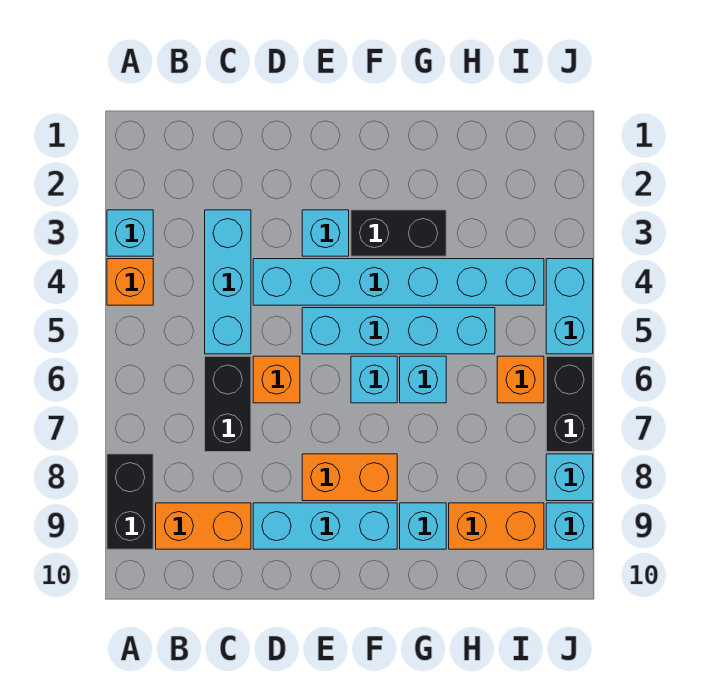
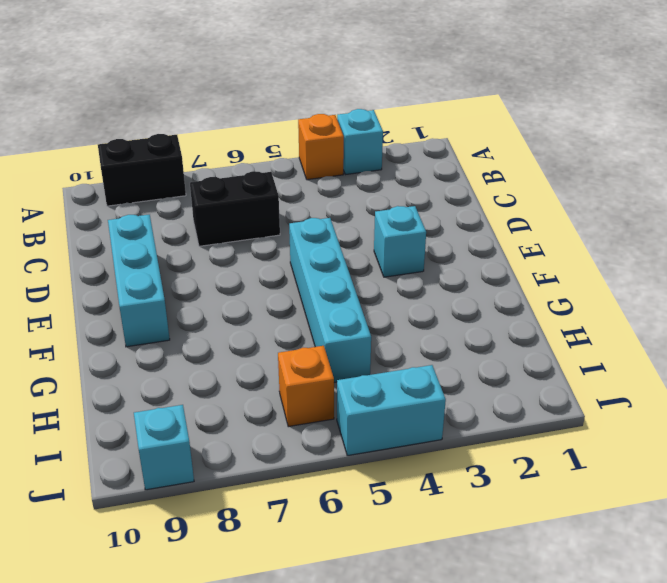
none -> orange 1x2 brick [156,503,251,549]
none -> cyan 1x3 brick [205,210,251,354]
none -> cyan 1x6 brick [253,259,544,305]

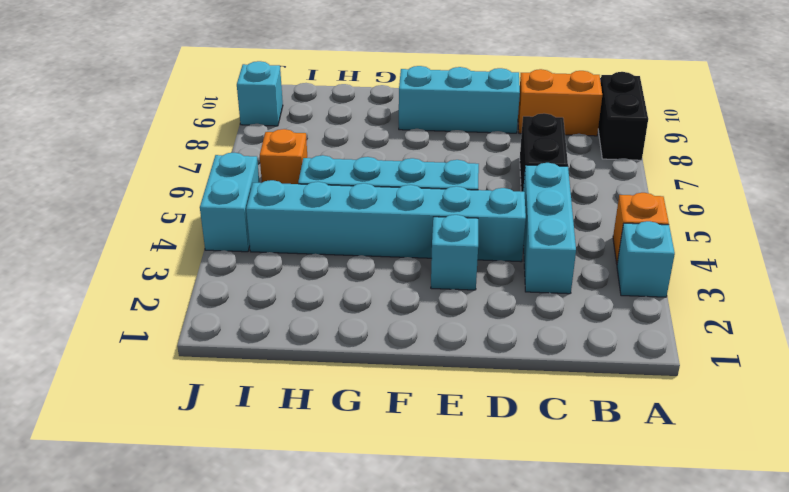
none -> orange 1x1 brick [253,356,300,403]
none -> orange 1x2 brick [302,454,397,501]
none -> black 1x2 brick [351,210,446,256]

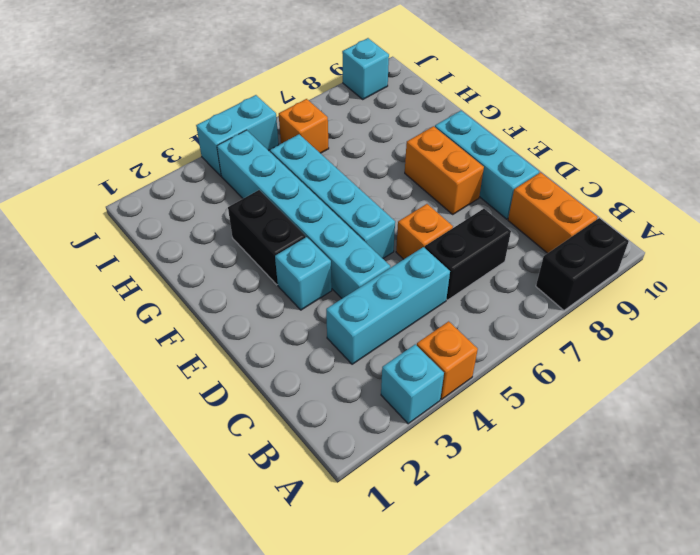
none -> cyan 1x1 brick [351,356,397,403]
none -> cyan 1x1 brick [400,356,446,403]
none -> cyan 1x1 brick [400,503,446,549]

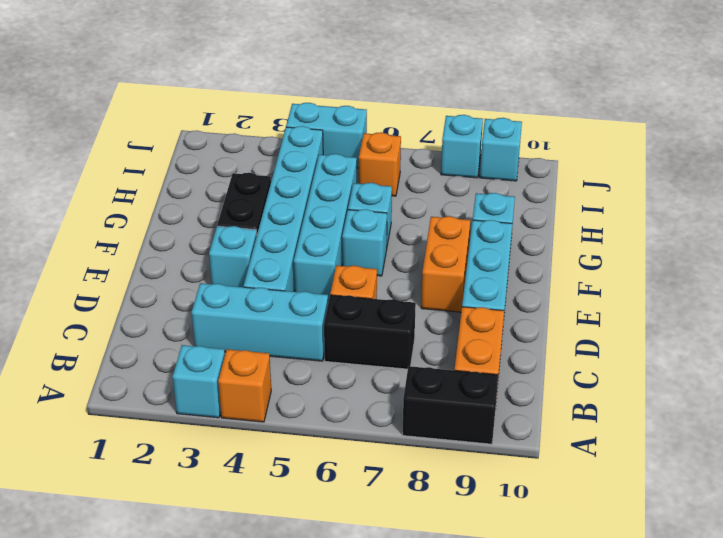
none -> orange 1x2 brick [449,503,544,549]
none -> black 1x2 brick [546,356,593,452]

